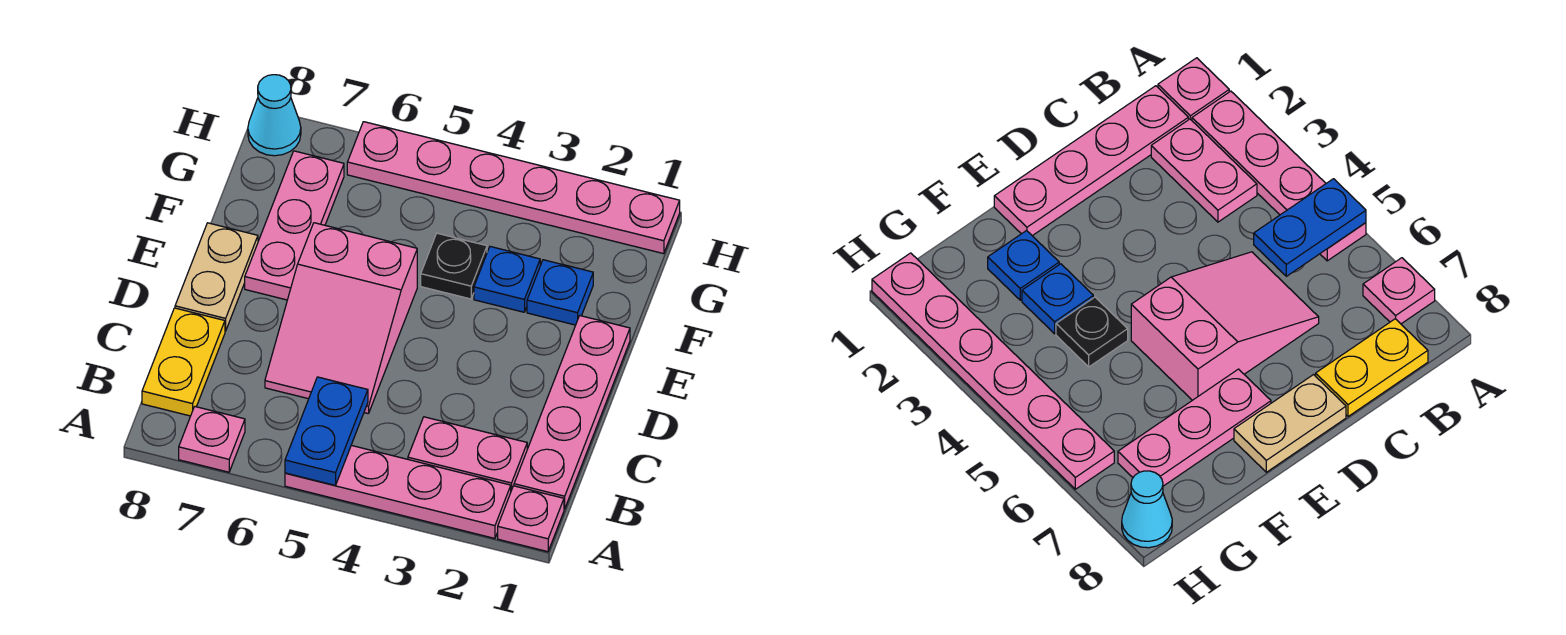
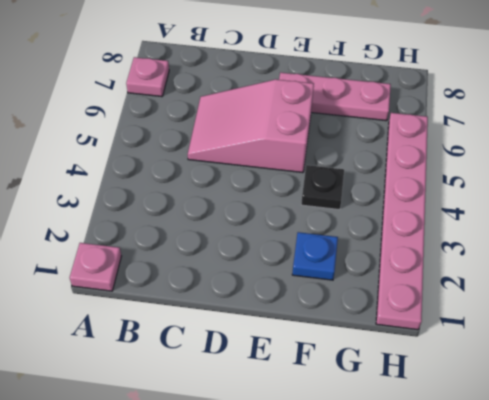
none -> pink 1x4 plate [285,445,511,538]
none -> pink 1x4 plate [514,316,630,509]
none -> pink 1x2 plate [408,417,527,491]

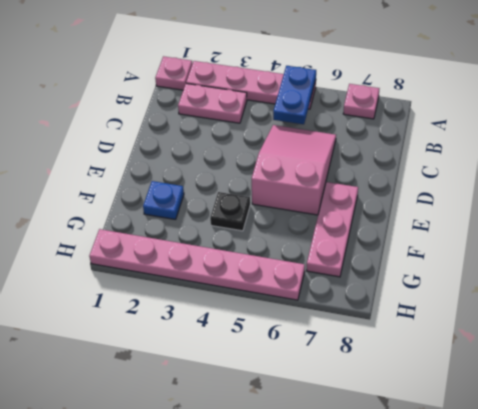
none -> pink 1x4 plate [514,316,630,509]
none -> yellow 1x2 plate [142,308,225,416]
none -> tan 1x2 plate [175,223,258,331]

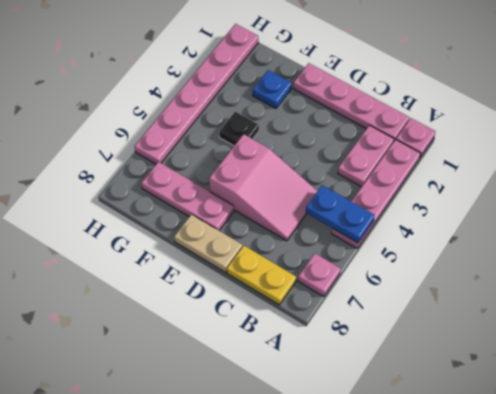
none -> blue 1x1 plate [474,247,540,312]
none -> cyan 1x1 cone [248,75,301,156]

